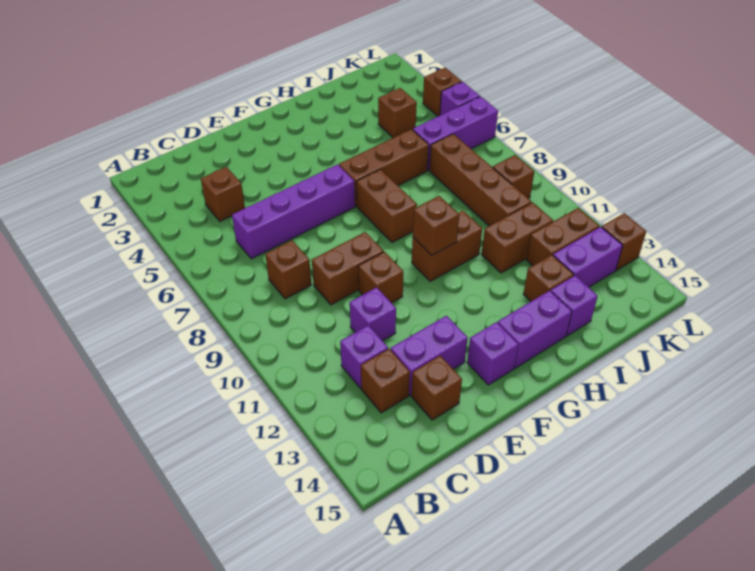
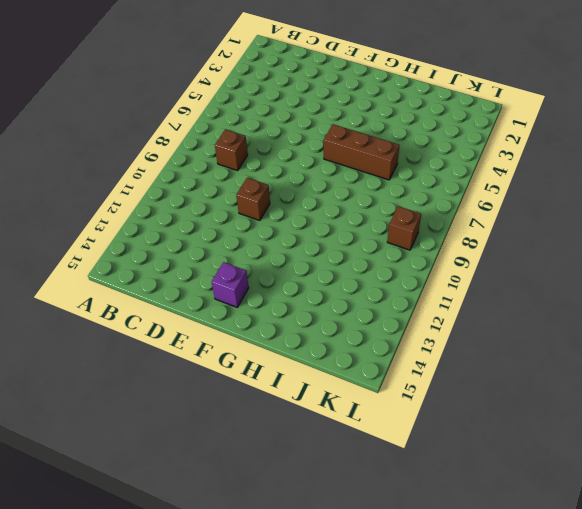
none -> brown 1x1 brick [201,167,245,221]
none -> purple 1x4 brick [232,164,355,259]
none -> purple 1x1 brick [340,325,388,388]

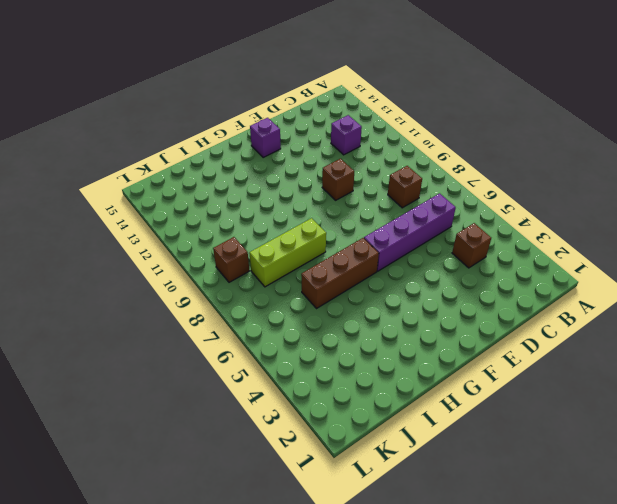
lime 1x3 brick [249,218,326,287] -> brown 1x4 brick [429,134,532,226]
none -> brown 1x1 brick [361,349,410,413]
none -> brown 1x2 brick [312,232,384,305]
none -> purple 1x1 brick [350,287,396,341]

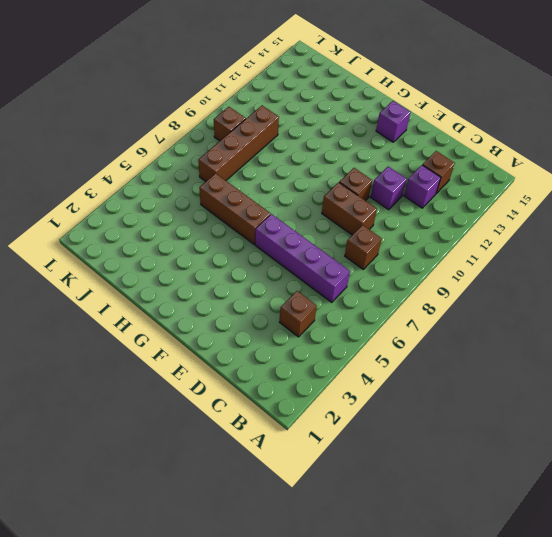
none -> purple 1x2 brick [391,316,468,395]
none -> brown 1x1 brick [411,356,462,420]
none -> brown 1x2 brick [356,169,417,242]

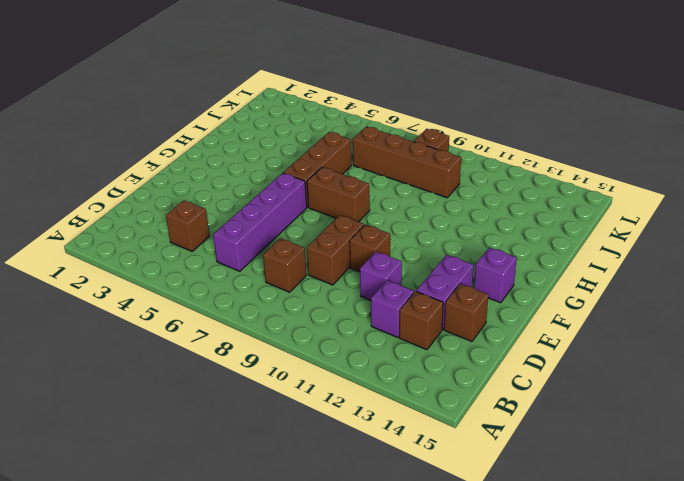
none -> brown 1x2 brick [412,210,482,281]
none -> purple 1x2 brick [498,291,572,368]
none -> brown 1x2 brick [481,203,553,273]

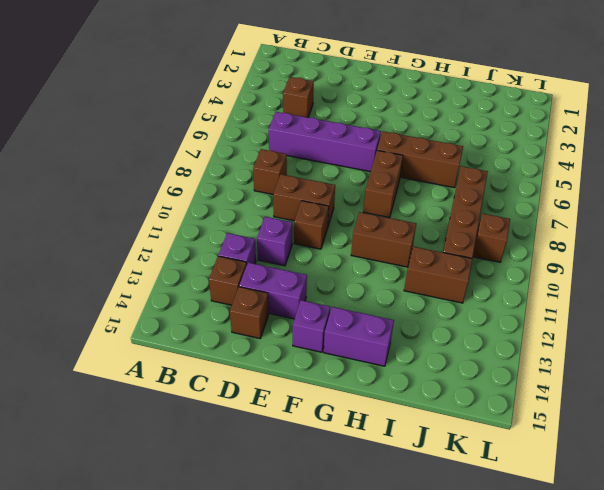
none -> brown 1x1 brick [523,255,574,301]
none -> purple 1x1 brick [551,276,598,336]
none -> brown 1x1 brick [378,88,417,138]

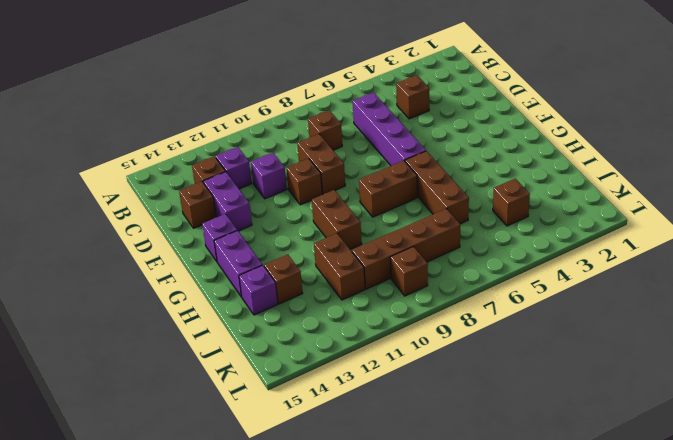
none -> purple 1x3 brick [413,96,498,170]
none -> brown 1x2 brick [527,208,599,266]
none -> purple 1x2 brick [553,227,623,287]

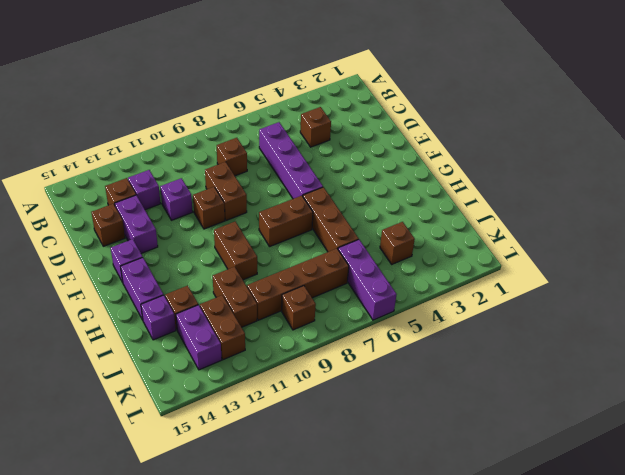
none -> brown 1x1 brick [423,68,462,116]
none -> purple 1x1 brick [440,82,480,115]
none -> brown 1x1 brick [602,213,646,270]

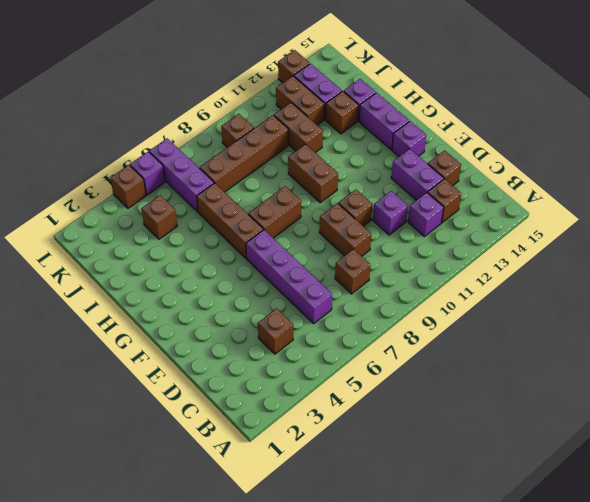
none -> brown 1x1 brick [413,196,459,255]

